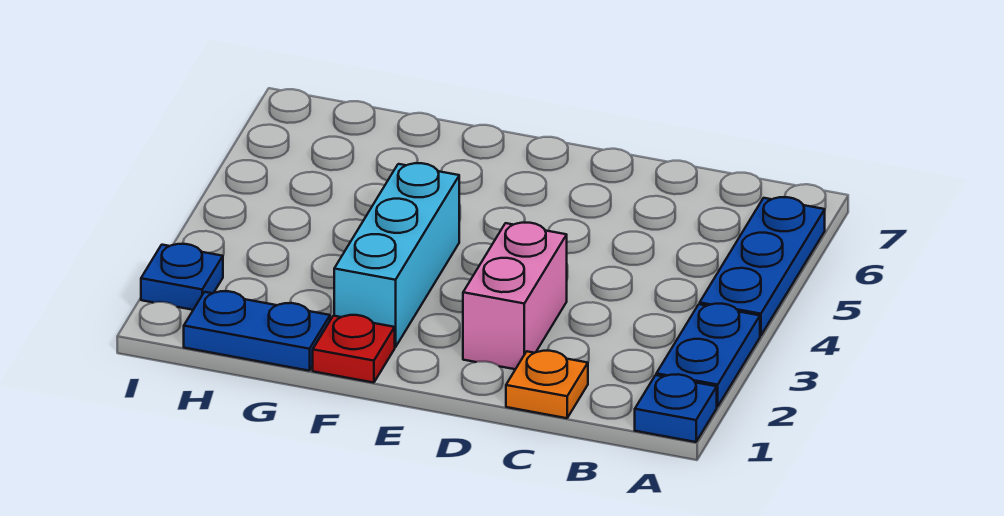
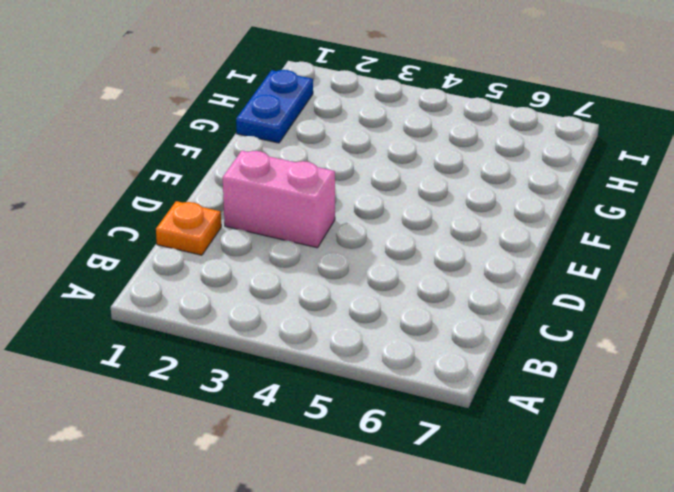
none -> blue 1x1 plate [635,374,717,442]
none -> blue 1x2 plate [656,304,760,407]

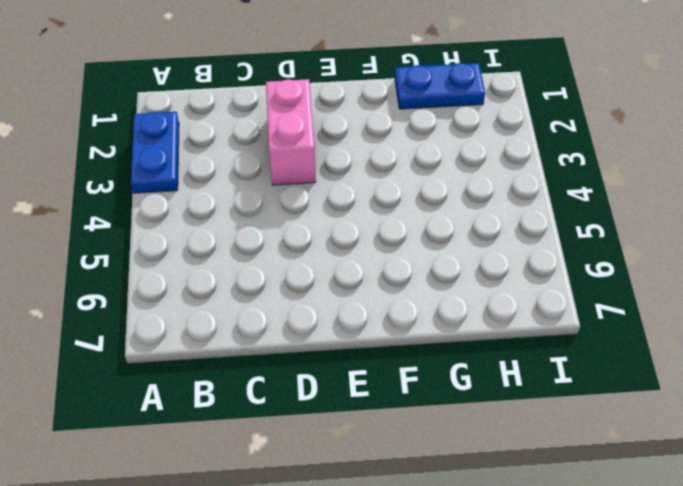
none -> blue 1x1 plate [635,374,717,442]
none -> blue 1x3 plate [700,197,825,336]

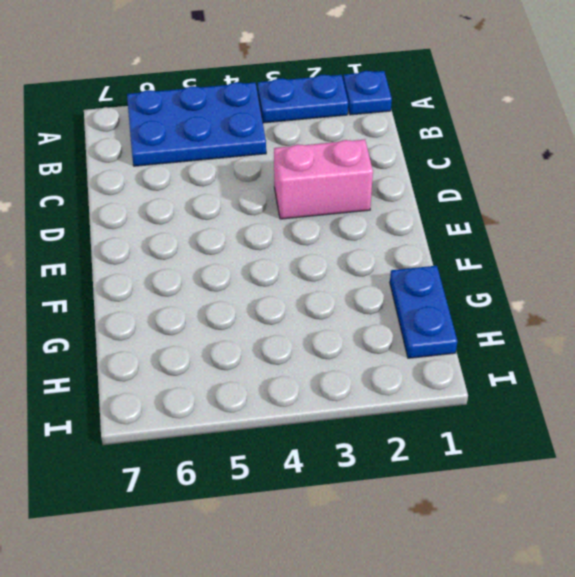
blue 2x3 plate [127,82,266,166] -> blue 1x3 plate [700,197,825,336]
none -> orange 1x1 plate [506,351,588,418]
none -> red 1x1 plate [313,315,395,383]

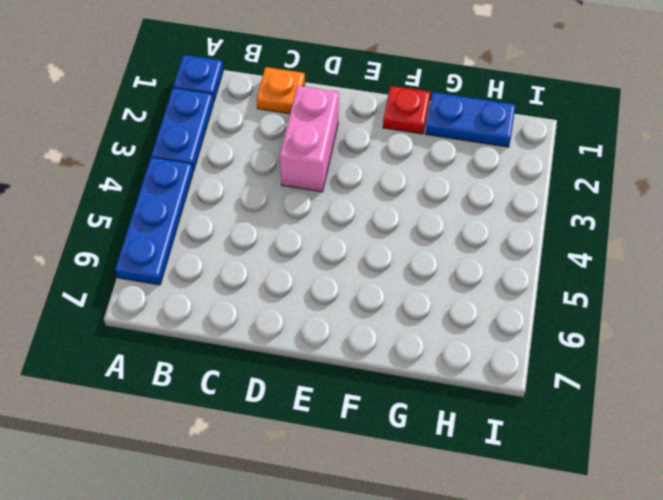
none -> cyan 1x3 brick [334,163,459,347]
none -> blue 1x1 plate [141,244,223,310]

